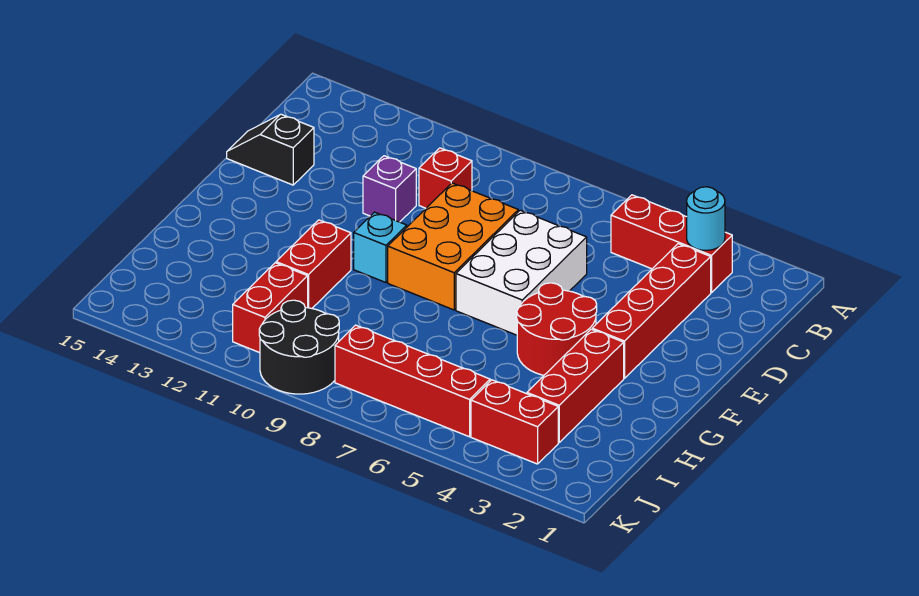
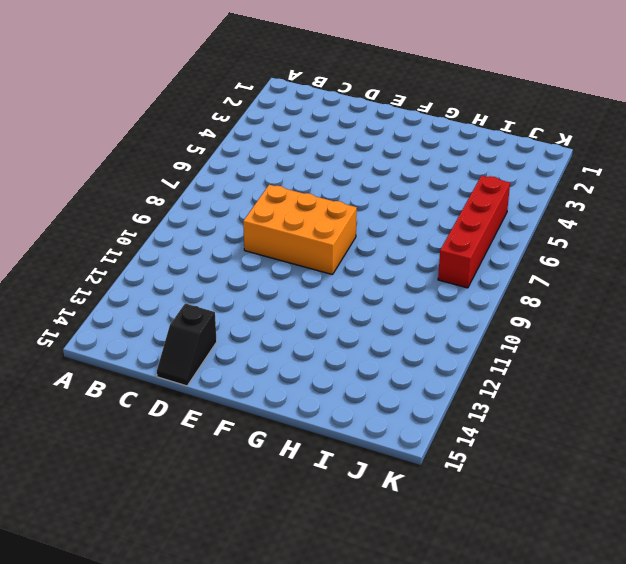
none -> red 1x3 brick [611,195,732,293]
none -> red 1x4 brick [592,244,711,378]
none -> red 1x1 brick [419,148,472,208]

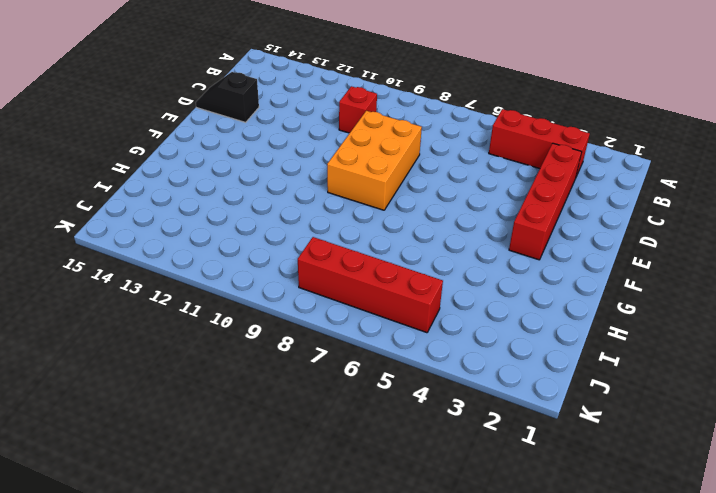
none -> white 2x3 brick [456,210,587,335]
none -> purple 1x1 brick [363,156,416,222]
none -> red 2x2 round brick [517,283,597,375]

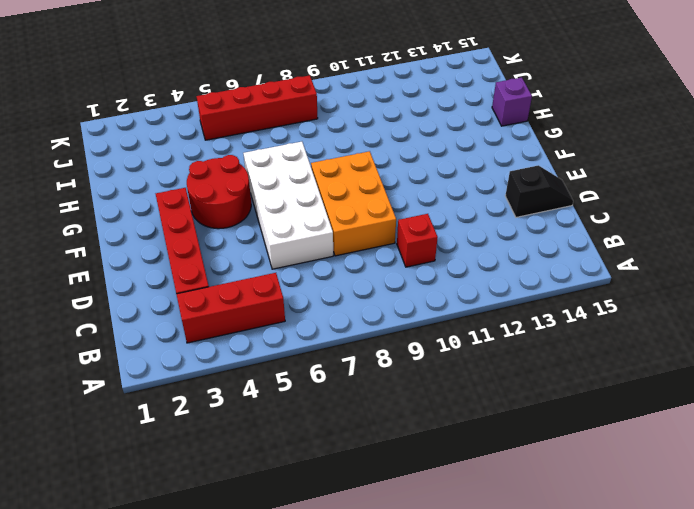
white 2x4 brick [243,142,333,269] -> white 2x3 brick [456,210,587,335]
purple 1x1 brick [492,77,532,126] -> purple 1x1 brick moved to [363,156,416,222]
none -> cyan 1x1 brick [354,212,407,283]
none -> red 1x3 brick [527,329,624,442]
none -> red 1x2 brick [276,220,351,308]

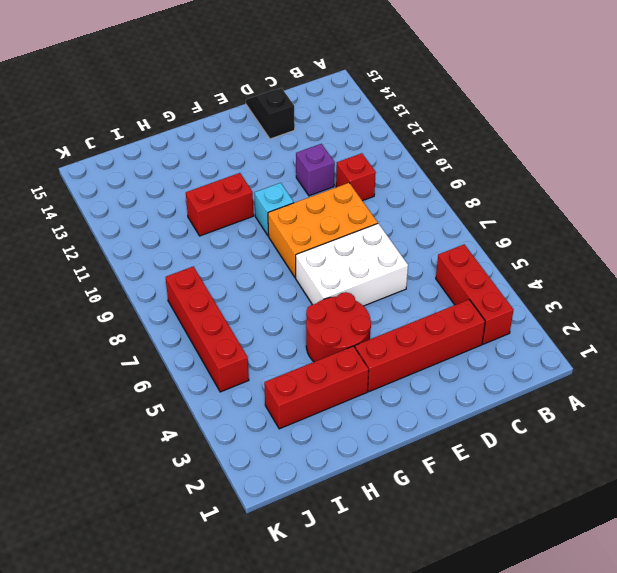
none -> red 1x2 brick [233,263,308,353]
none -> red 1x2 brick [471,380,558,464]
none -> black 2x2 round brick [259,300,339,394]

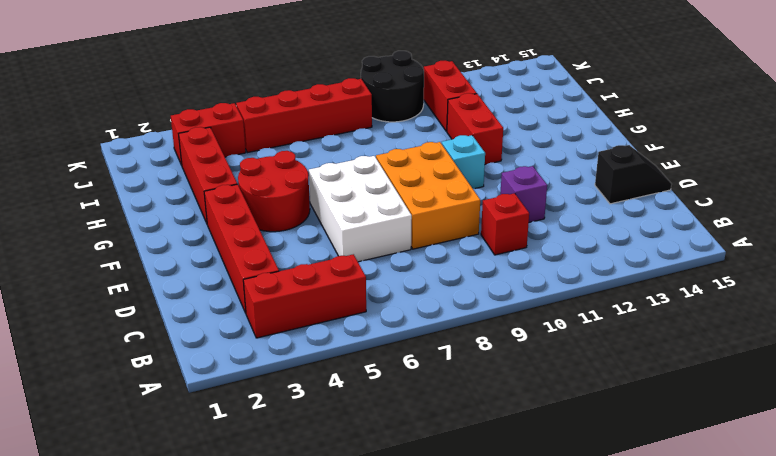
none -> cyan 1x1 round brick [687,187,725,250]

